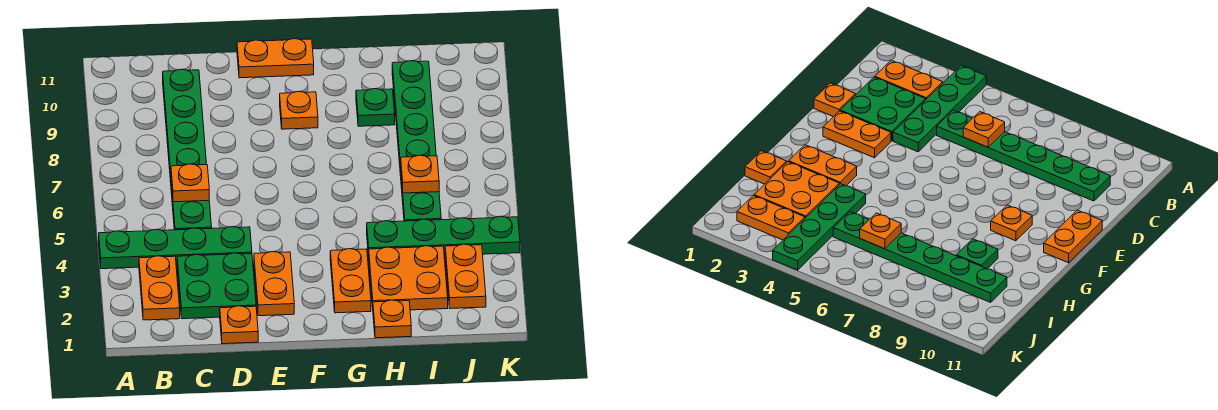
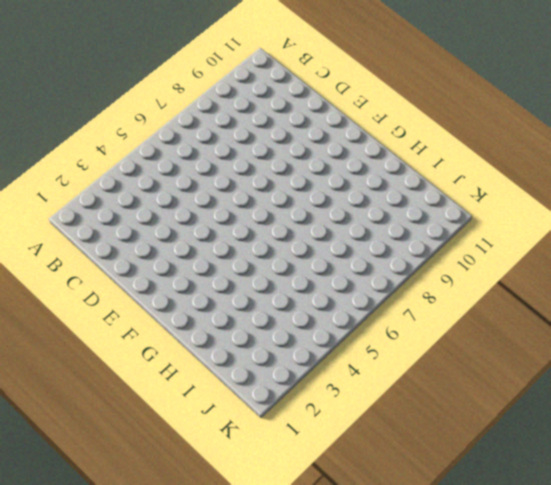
none -> green 1x4 plate [99,227,252,269]
none -> orange 1x2 plate [139,256,180,320]
none -> green 2x2 plate [177,253,256,319]

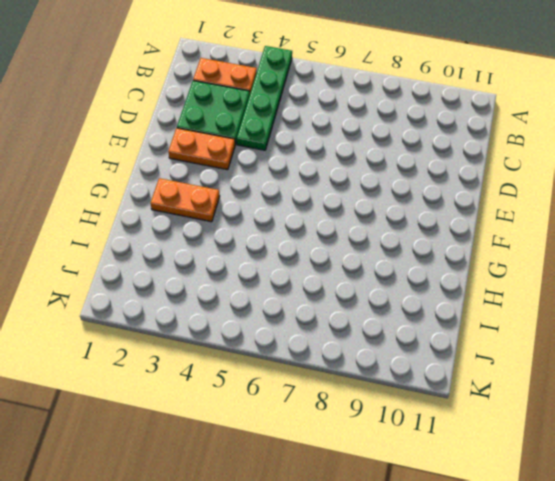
none -> green 1x6 plate [163,69,212,230]
none -> orange 1x1 plate [220,306,258,344]
none -> orange 1x2 plate [237,39,314,78]

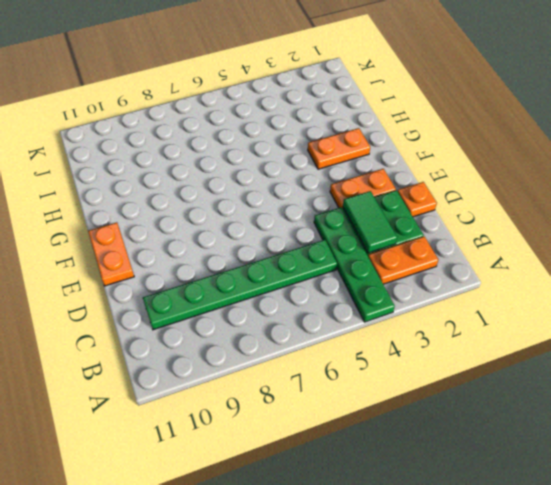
green 1x2 tile [343,191,397,253] -> none
none -> orange 1x1 plate [280,91,318,129]
none -> orange 1x1 plate [373,300,411,338]
none -> orange 2x2 plate [369,246,448,310]

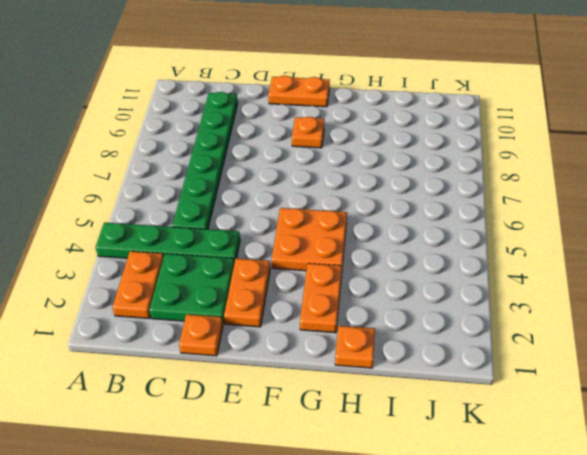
orange 2x2 plate [272,208,347,271] -> orange 2x2 plate moved to [369,246,448,310]
none -> green 1x4 plate [367,216,520,256]
none -> green 1x1 plate [356,89,395,126]
none -> green 1x6 plate [392,61,441,221]

